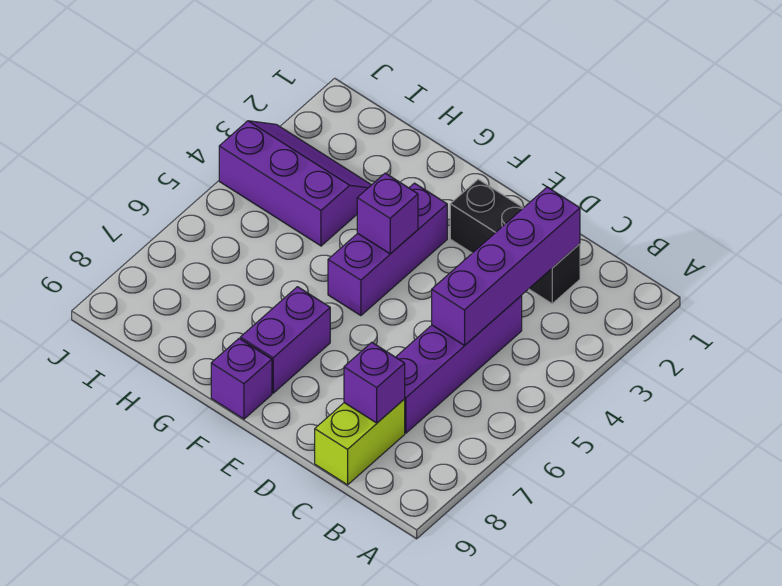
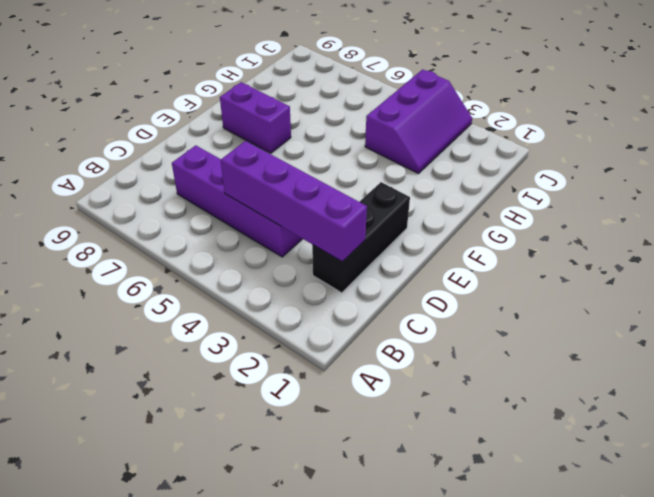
none -> lime 1x2 brick [315,399,405,485]
none -> purple 1x3 brick [328,183,447,316]

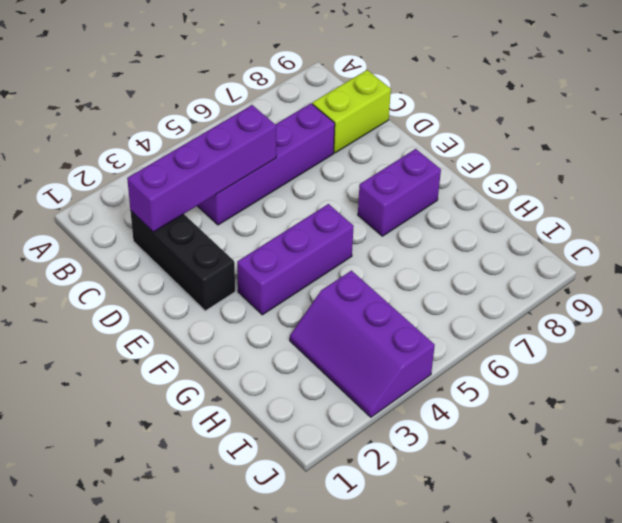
none -> purple 1x1 brick [211,339,272,419]
none -> purple 1x1 brick [344,342,405,423]

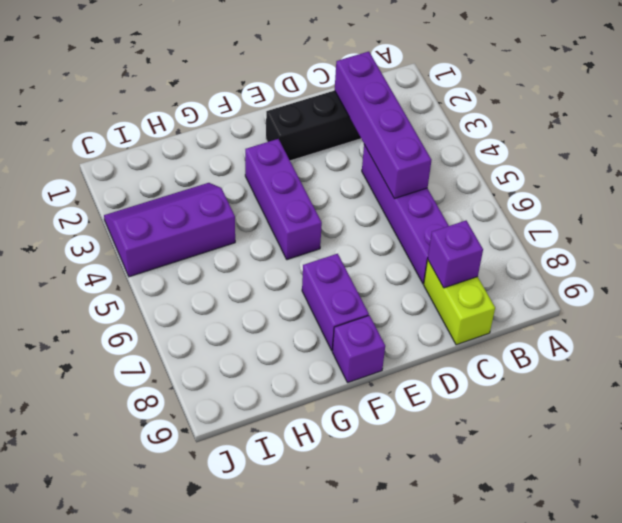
none -> purple 1x1 brick [357,173,418,254]

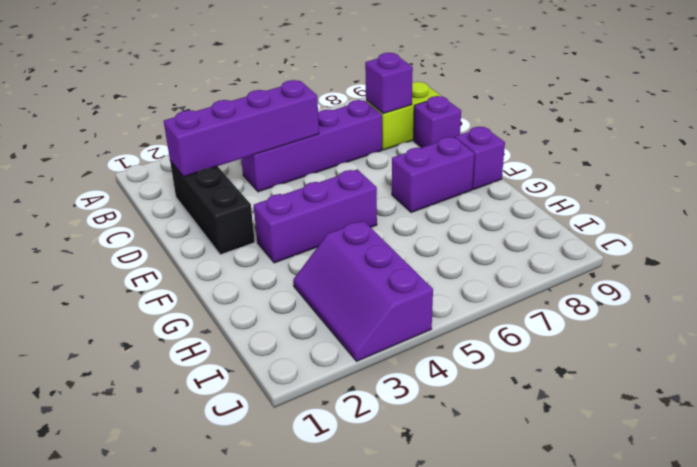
purple 1x1 brick [414,96,461,148] -> purple 1x1 brick moved to [357,173,418,254]

